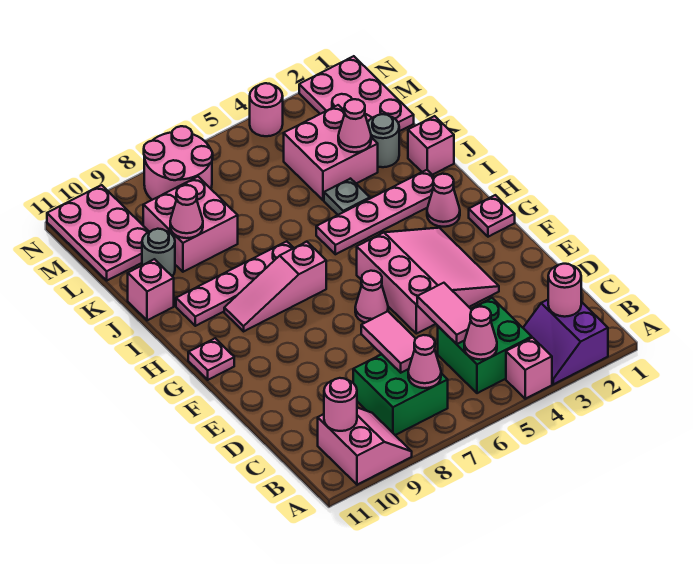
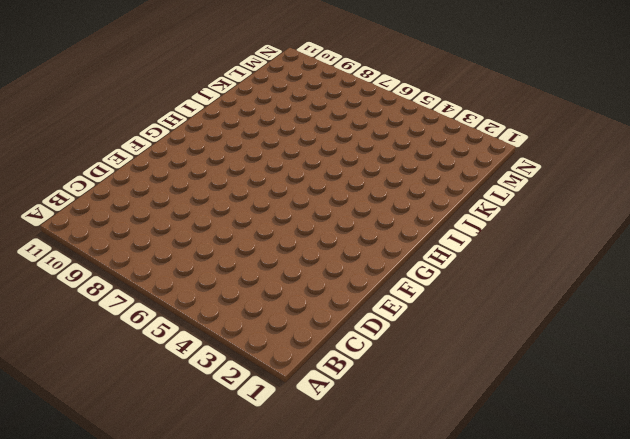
none -> purple 2x2 slope [523,300,608,384]
none -> pink 1x1 brick [506,338,552,399]
none -> pink 2x2 slope [318,408,412,485]
none -> green 2x2 brick [438,298,532,393]

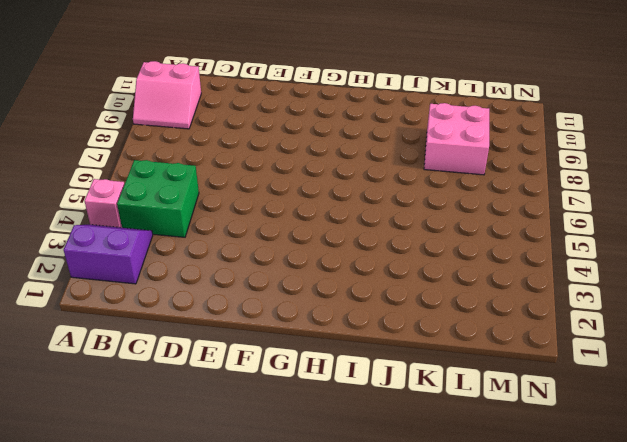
none -> green 2x2 brick [353,354,448,435]
none -> pink 3x3 slope [357,228,499,334]
none -> pink 1x1 cone [355,271,388,323]
none -> pink 1x1 plate [469,195,515,237]

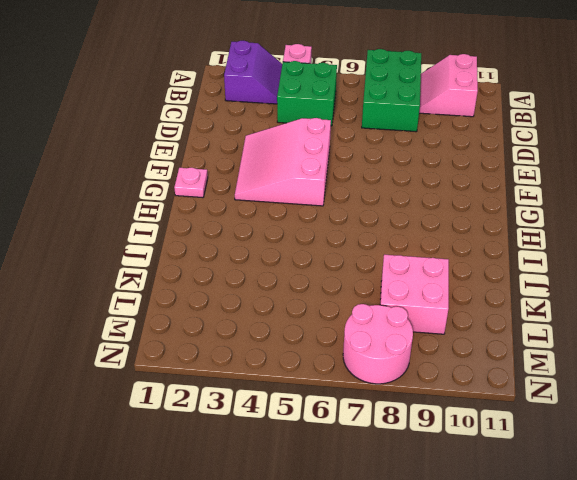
green 2x3 brick [362,49,421,132] -> green 2x2 brick [353,354,448,435]
none -> pink 1x1 cone [355,271,388,323]
none -> pink 1x1 plate [188,338,234,380]
none -> pink 1x1 cone [427,174,460,227]
none -> pink 1x3 slope [224,242,326,331]

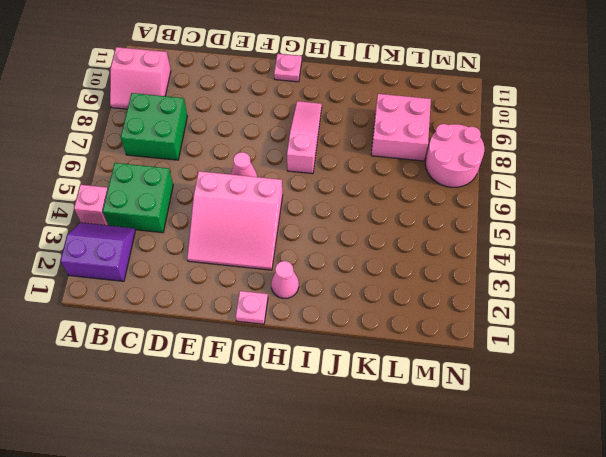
none -> pink 1x4 plate [316,170,435,254]
none -> pink 1x4 plate [176,241,293,326]
none -> pink 1x1 brick [408,116,454,175]
none -> grey 1x1 plate [324,179,370,215]

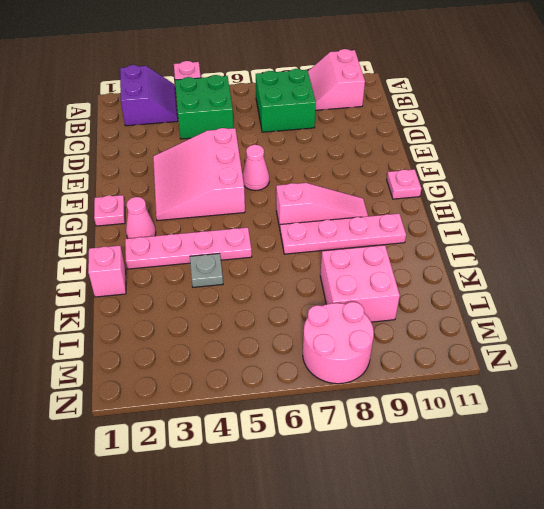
none -> pink 1x1 brick [128,259,174,320]
none -> grey 1x1 round brick [368,114,399,167]
none -> pink 2x2 brick [284,105,378,200]
none -> grey 1x1 round brick [142,229,175,276]

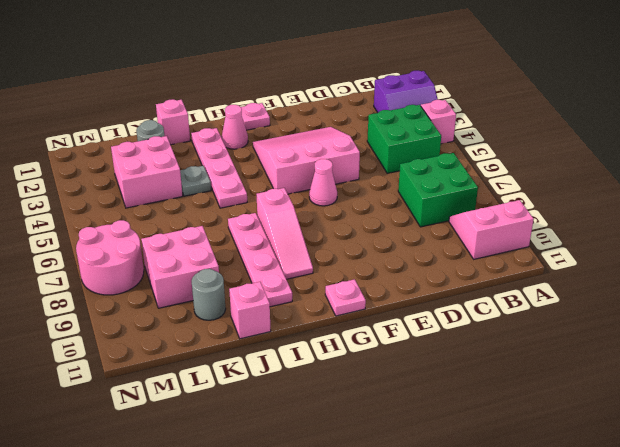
none -> pink 2x3 plate [299,56,414,131]
none -> pink 2x3 plate [47,185,149,280]
none -> pink 1x1 round brick [250,83,283,136]
none -> pink 1x1 round brick [548,264,581,317]

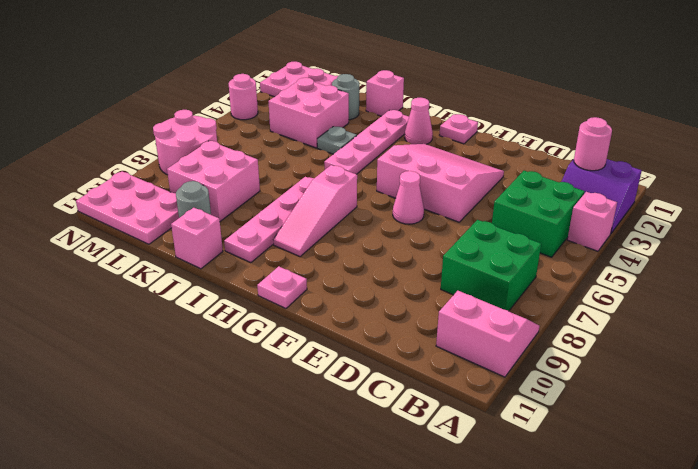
none -> pink 1x1 cone [464,306,497,360]
none -> pink 1x1 cone [408,335,441,388]
none -> pink 1x1 round brick [324,378,357,431]
none -> pink 1x2 tile [417,283,472,344]

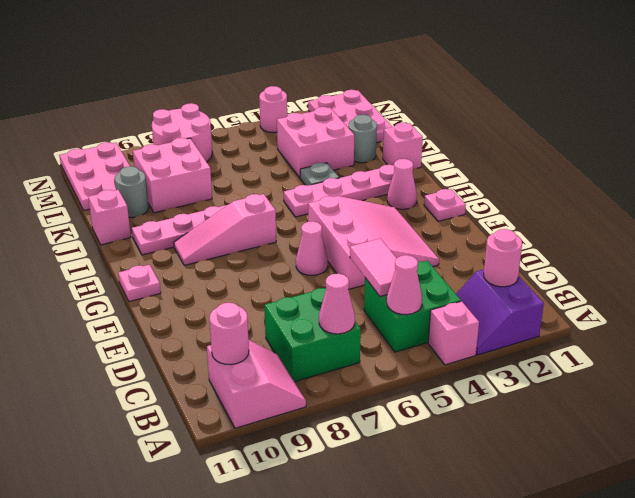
none -> pink 1x2 tile [361,311,416,373]
none -> pink 1x1 cone [338,99,371,152]
none -> pink 1x1 cone [170,185,203,238]

